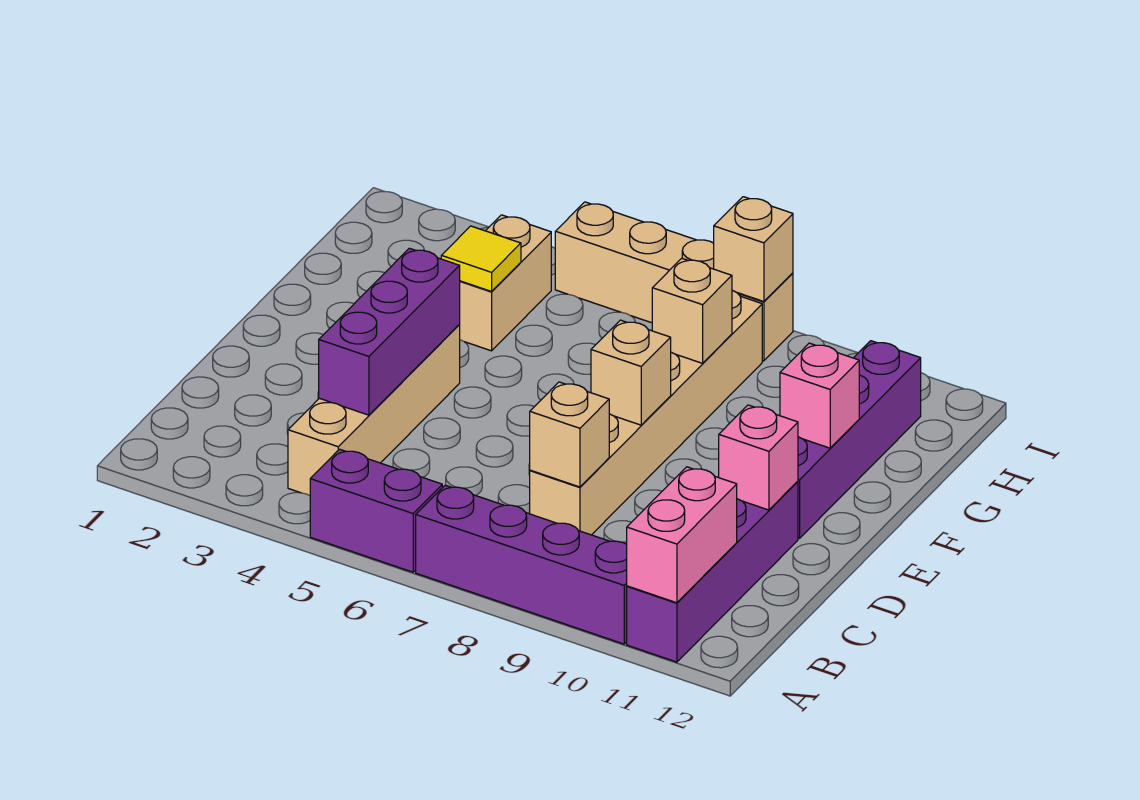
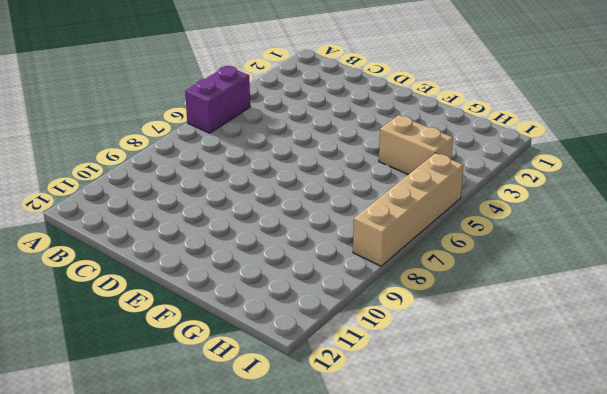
none -> purple 1x4 brick [416,485,627,644]
none -> purple 1x4 brick [627,481,798,662]
none -> tan 1x4 brick [288,325,460,496]

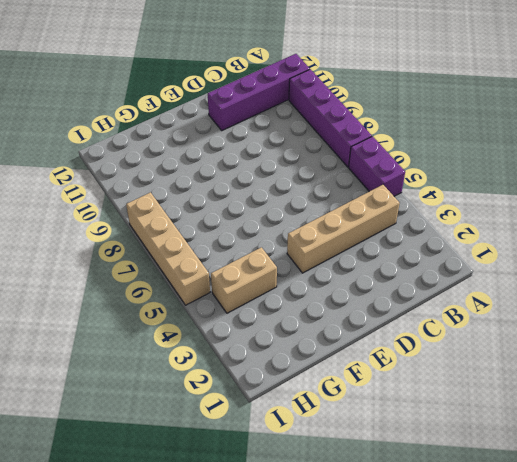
none -> tan 1x6 brick [530,290,762,535]
none -> purple 1x4 brick [798,341,921,538]
none -> pink 1x2 brick [627,467,737,603]

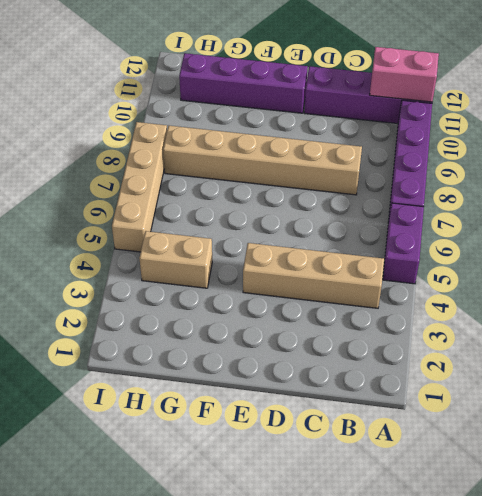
none -> purple 1x3 brick [319,248,460,415]
none -> tan 1x1 brick [530,382,609,487]
none -> pink 1x1 brick [719,405,798,510]

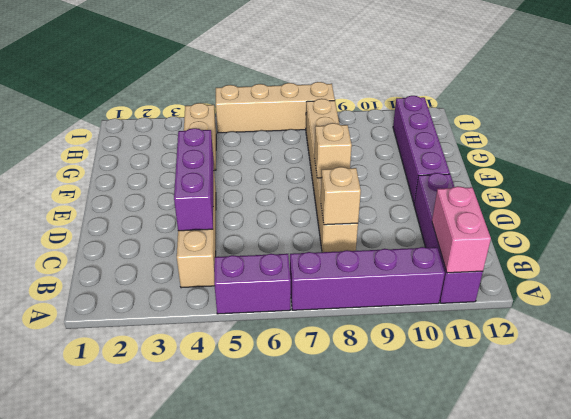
none -> pink 1x1 brick [719,405,798,510]
none -> pink 1x1 brick [780,343,859,448]
none -> yellow 1x1 tile [441,226,521,291]

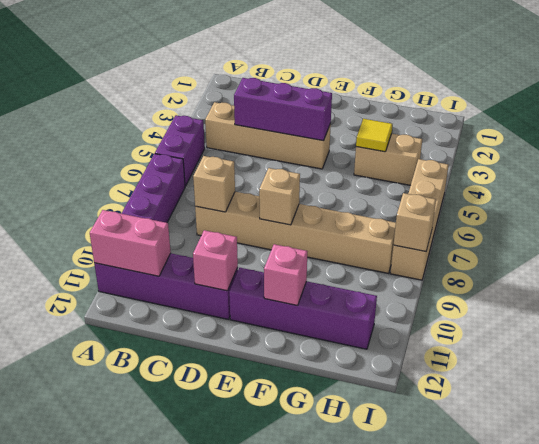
none -> tan 1x1 brick [652,258,732,363]

